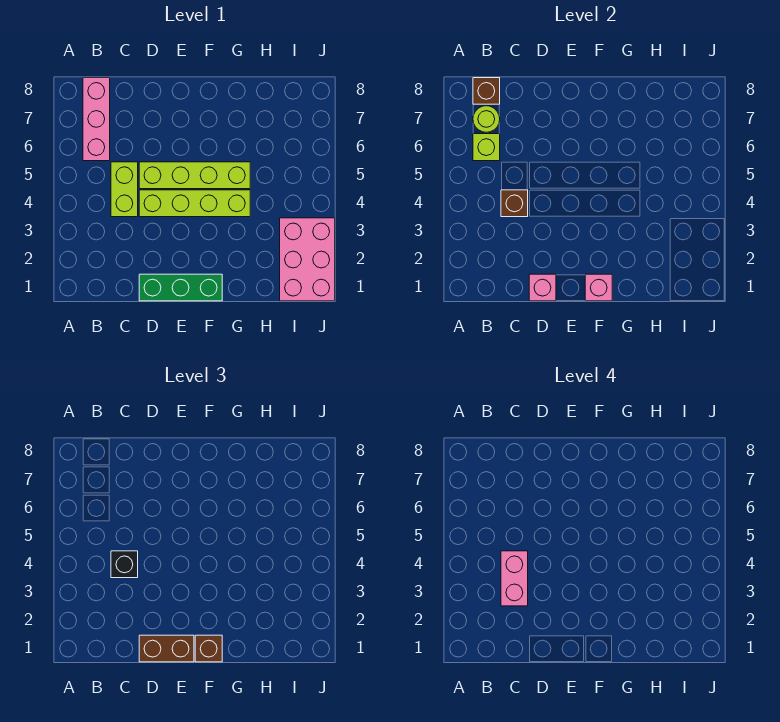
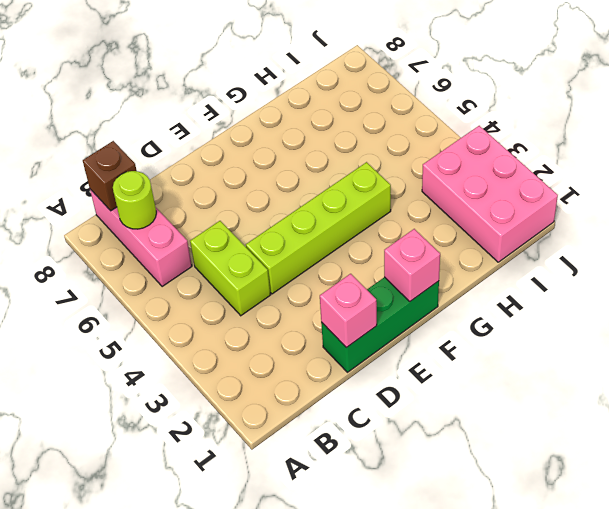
none -> lime 1x4 brick [139,162,250,189]
none -> lime 1x1 brick [473,134,500,161]
none -> brown 1x1 brick [501,190,528,217]

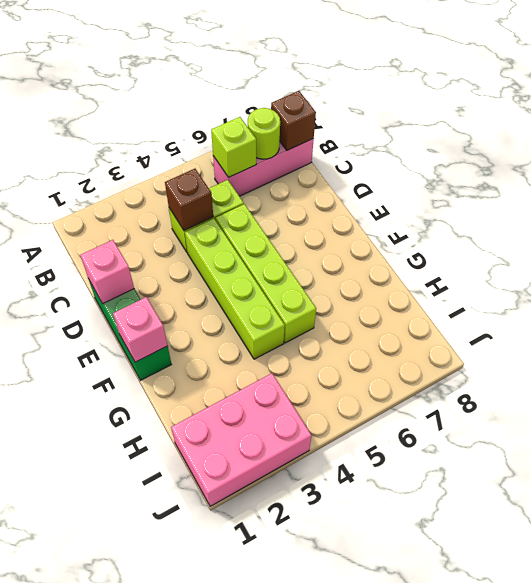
none -> black 1x1 brick [111,551,138,578]
none -> brown 1x2 brick [139,635,194,662]
none -> brown 1x1 brick [195,635,222,662]

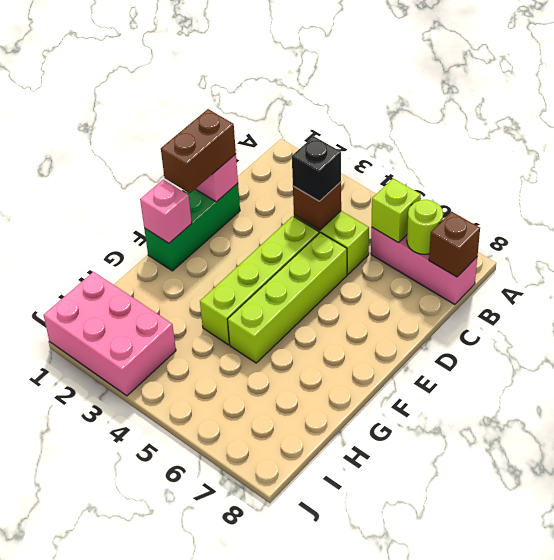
none -> brown 1x1 brick [195,635,222,662]
none -> pink 1x2 brick [501,551,528,606]

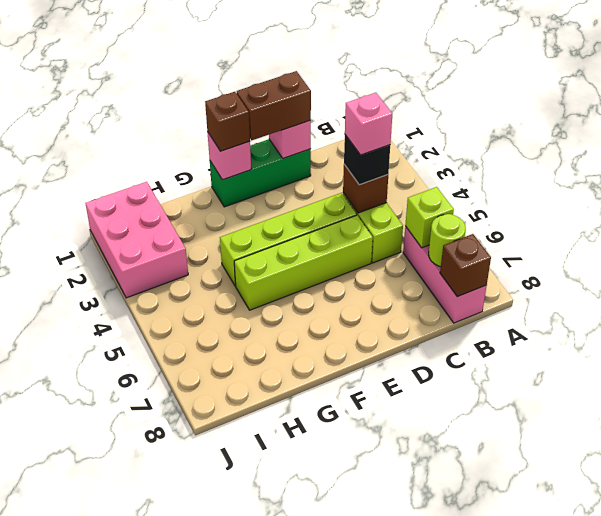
pink 1x1 brick [345,93,392,155] -> pink 1x2 brick [501,551,528,606]

